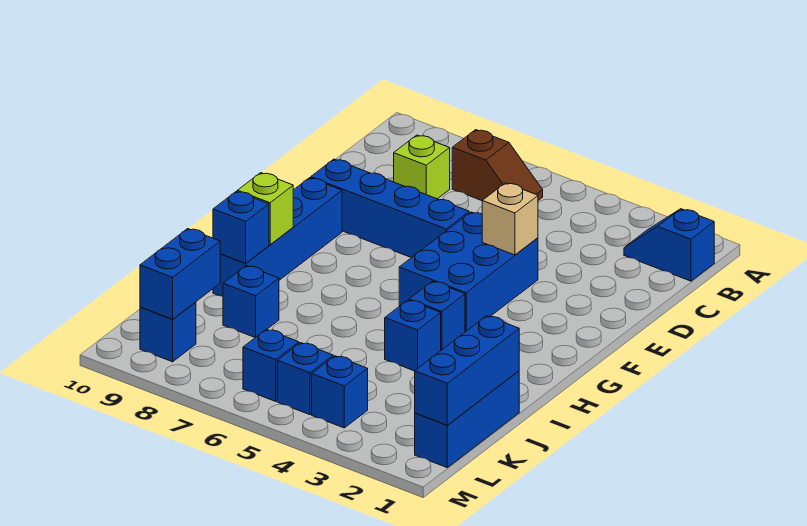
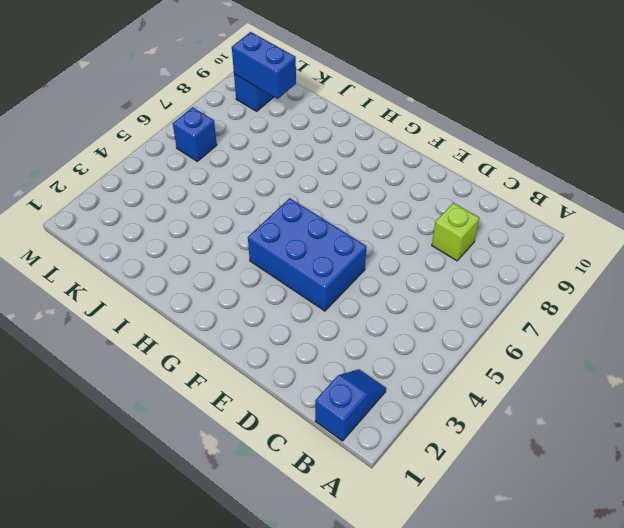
none -> brown 1x2 slope [452,130,543,201]
none -> blue 1x4 brick [311,159,469,258]
none -> blue 1x4 brick [213,178,342,296]

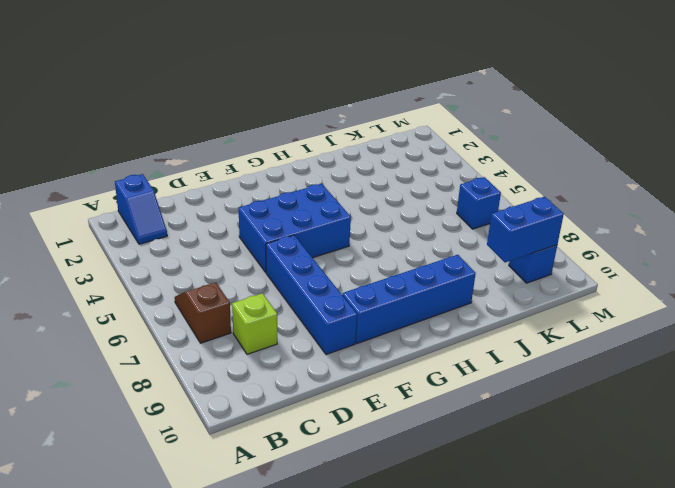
none -> blue 1x1 brick [409,281,465,350]
none -> blue 1x1 brick [385,300,441,371]
none -> blue 1x3 brick [415,371,519,467]

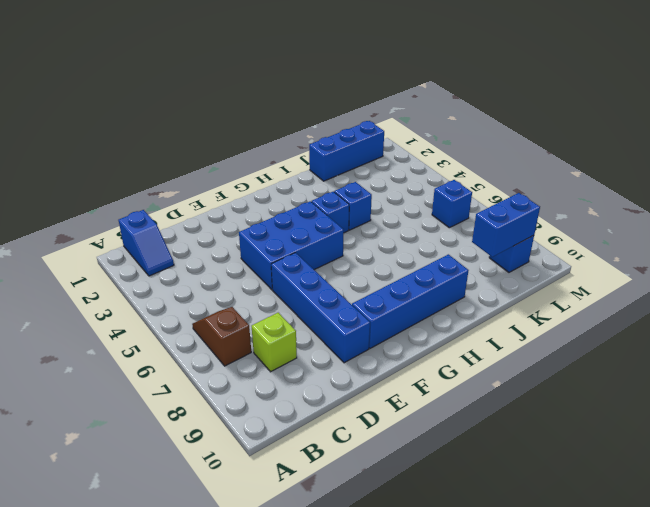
none -> blue 1x1 brick [223,266,279,337]
none -> blue 1x1 brick [312,356,368,428]
none -> blue 1x1 brick [277,343,333,415]

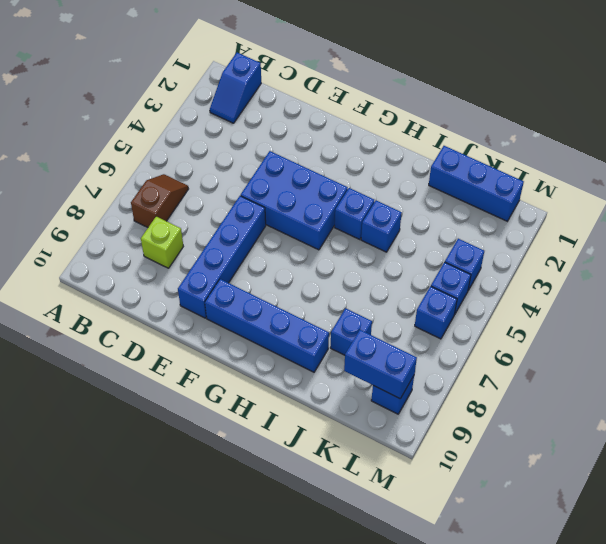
none -> tan 1x1 brick [482,183,538,255]
none -> lime 1x1 brick [237,173,293,245]
none -> blue 1x1 brick [213,191,269,263]

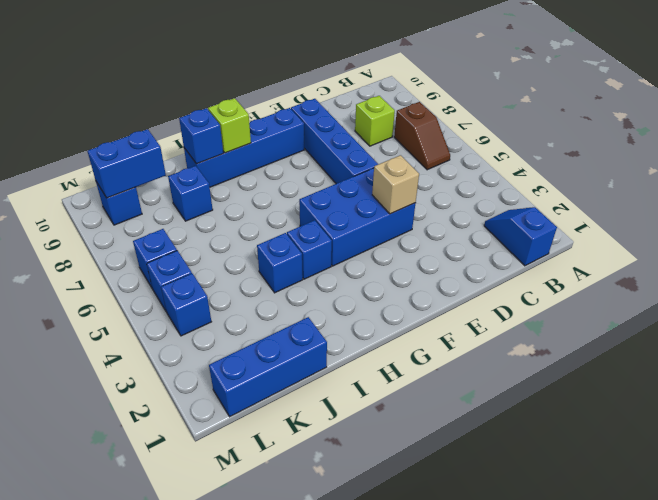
none -> blue 1x3 brick [415,316,519,425]

